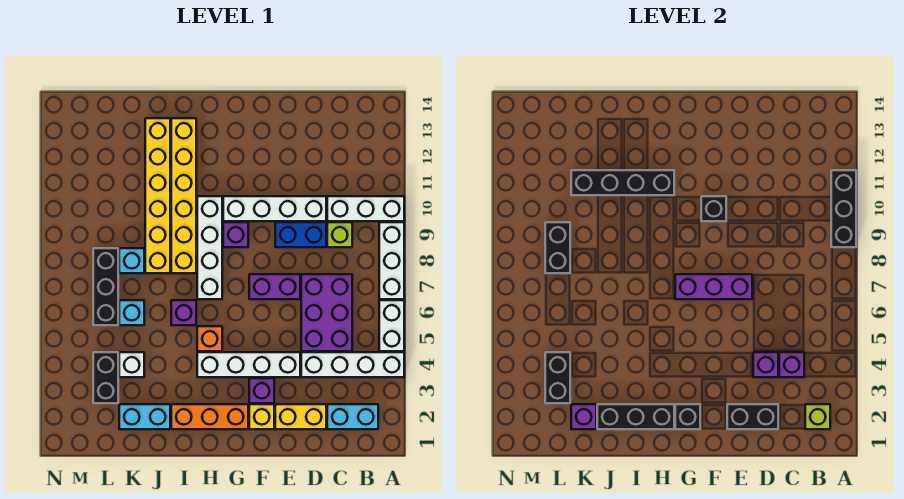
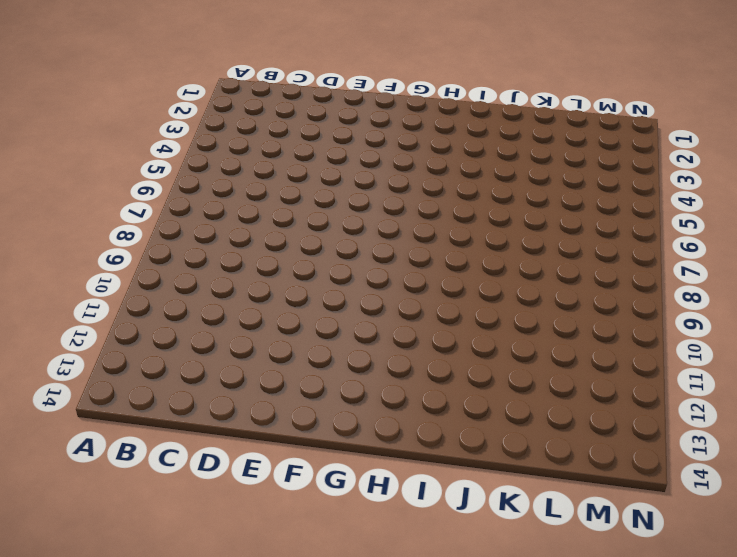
none -> white 1x4 brick [301,352,404,377]
none -> white 1x2 brick [379,300,404,351]
none -> white 1x3 brick [379,222,404,299]
none -> white 1x3 brick [327,196,404,221]

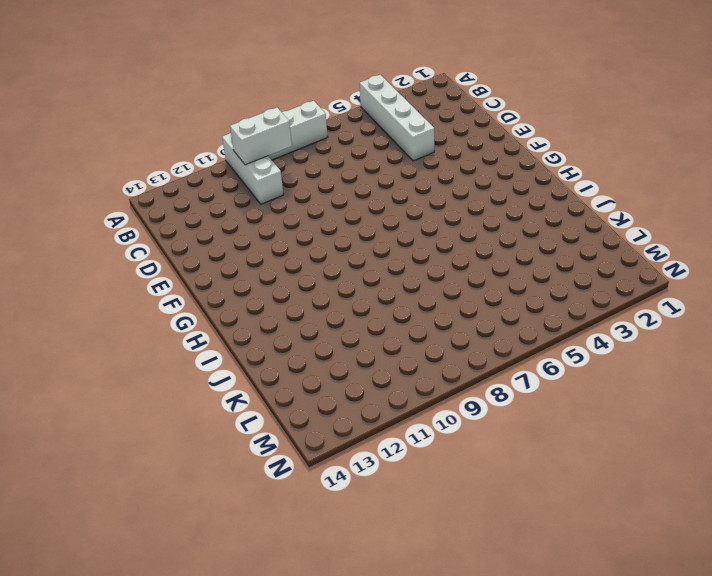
white 1x2 brick [230,108,292,165] -> white 1x2 brick moved to [379,300,404,351]
none -> cyan 1x2 brick [327,404,378,429]
none -> purple 2x3 brick [301,274,352,351]
none -> lime 1x1 brick [327,222,352,247]
none -> yellow 1x2 brick [275,404,326,429]

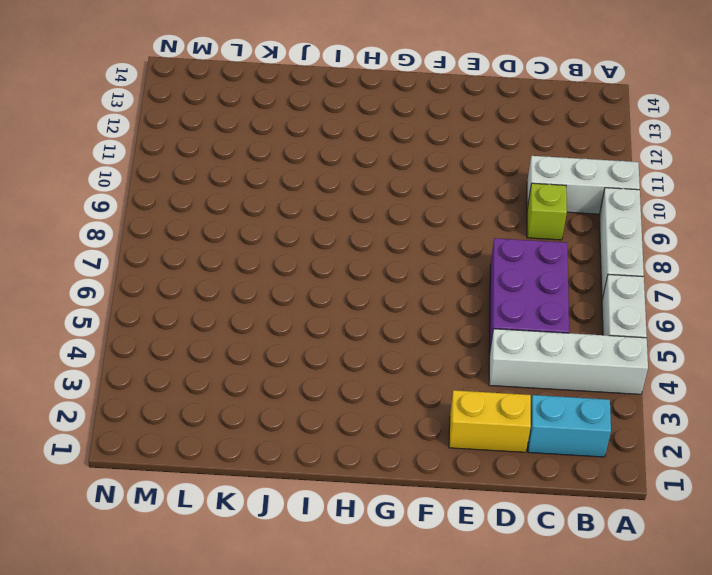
none -> blue 1x2 brick [275,222,326,247]
none -> white 1x4 brick [223,196,326,221]
none -> white 1x4 brick [197,352,300,377]
none -> purple 1x2 brick [249,274,300,299]

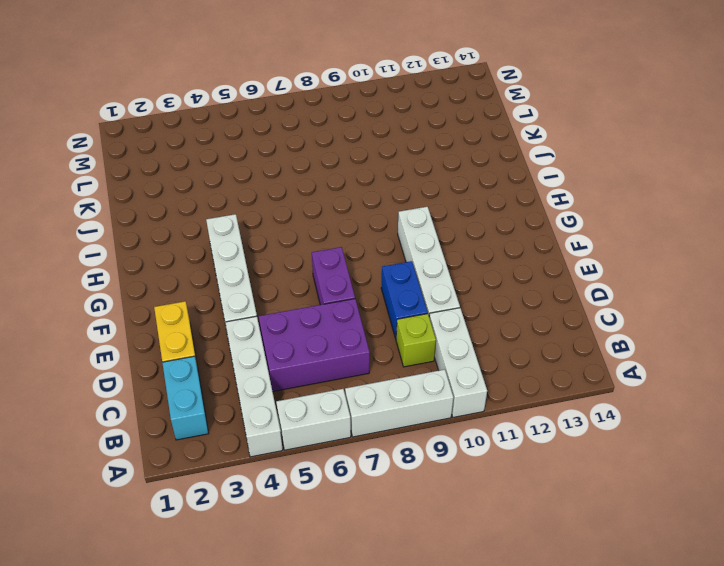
none -> yellow 1x1 brick [249,404,274,429]
none -> purple 1x1 brick [249,378,274,403]
none -> orange 1x3 brick [171,404,248,429]
none -> purple 1x1 brick [223,222,248,247]

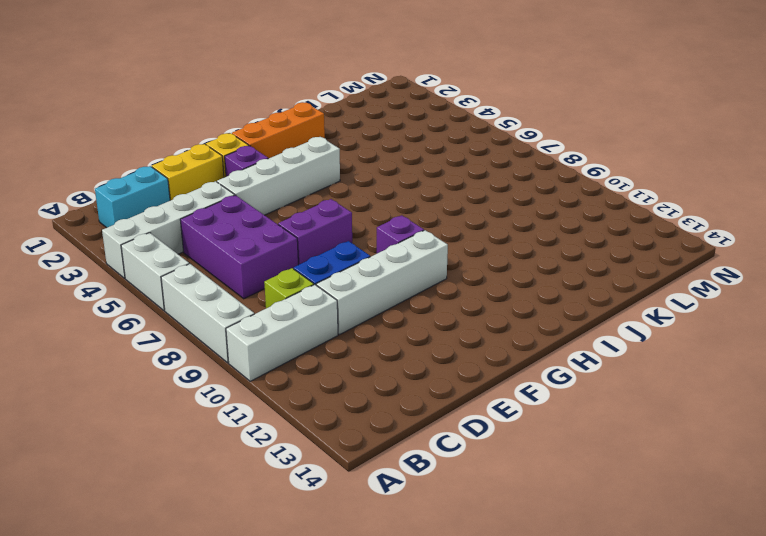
none -> orange 1x1 brick [197,326,222,351]
none -> white 1x4 brick [197,196,222,299]
none -> purple 1x1 brick [171,300,196,325]
none -> yellow 1x6 brick [171,118,196,273]

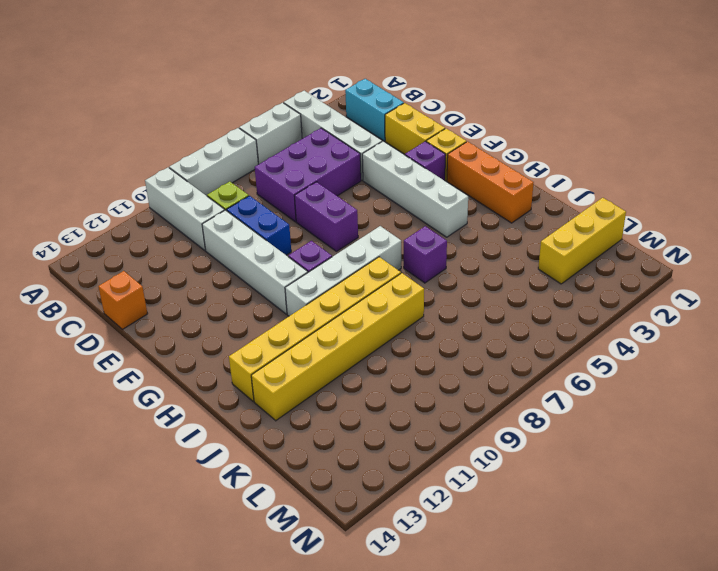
orange 1x1 brick [98,271,148,329] -> orange 1x1 brick moved to [197,326,222,351]
yellow 1x3 brick [538,198,626,284] -> black 1x2 brick [93,352,118,403]
none -> cyan 1x2 brick [119,404,170,429]
none -> white 1x1 brick [119,352,144,377]
none -> cyan 1x1 brick [119,300,144,325]
none -> cyan 1x1 brick [119,248,144,273]

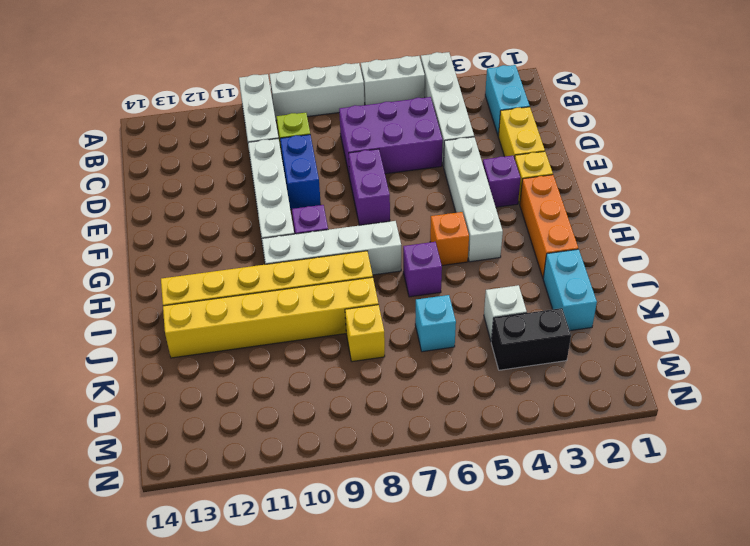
yellow 1x1 brick [345,305,385,362] -> cyan 1x1 brick [119,248,144,273]
none -> black 1x3 brick [93,248,118,325]
none -> black 1x3 brick [831,170,856,247]
none -> lime 1x1 brick [805,404,830,429]
none -> purple 1x1 brick [779,352,804,377]

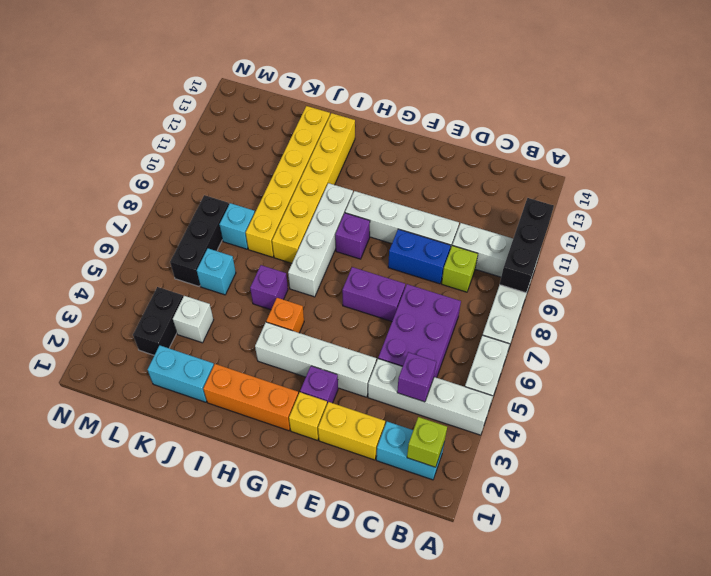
none -> black 1x2 brick [727,404,778,429]
none -> purple 1x1 brick [753,352,778,377]
none -> purple 1x3 brick [675,274,752,299]
none -> black 1x1 brick [701,196,726,221]

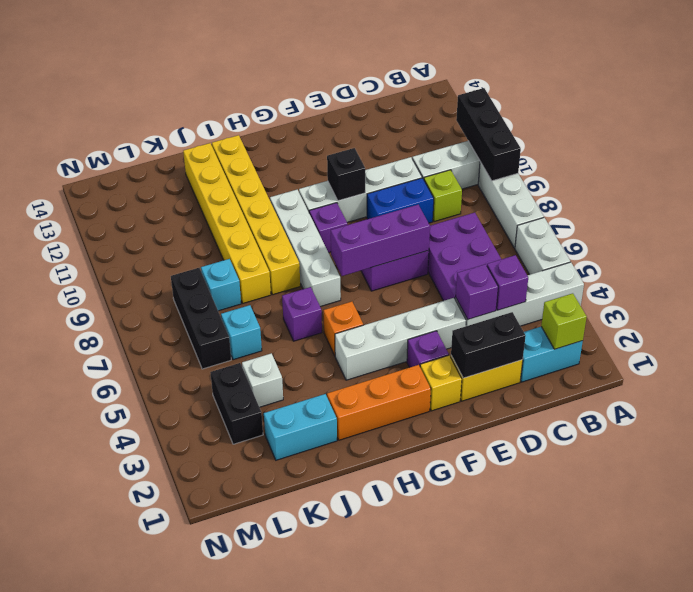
none -> black 1x1 brick [675,404,700,429]
none -> black 1x3 brick [597,404,674,429]
none -> black 1x4 brick [571,170,674,195]
none -> purple 1x1 brick [571,404,596,429]

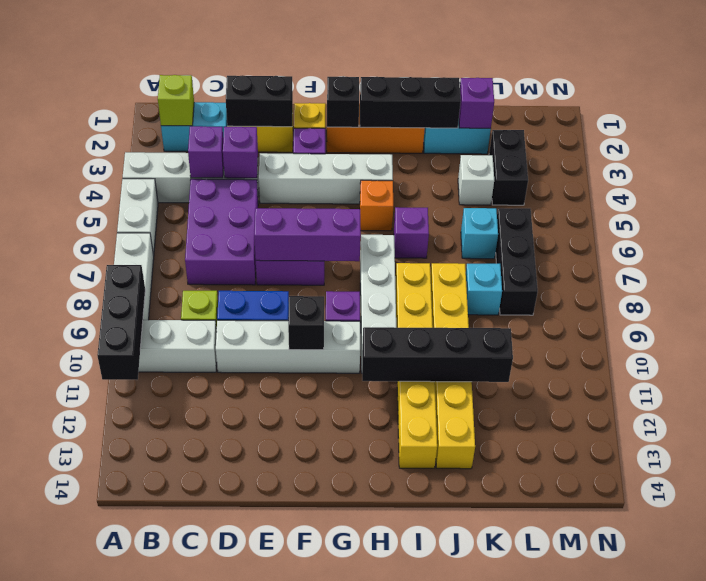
none -> black 1x2 brick [545,352,570,403]
none -> black 1x2 brick [545,222,570,273]

